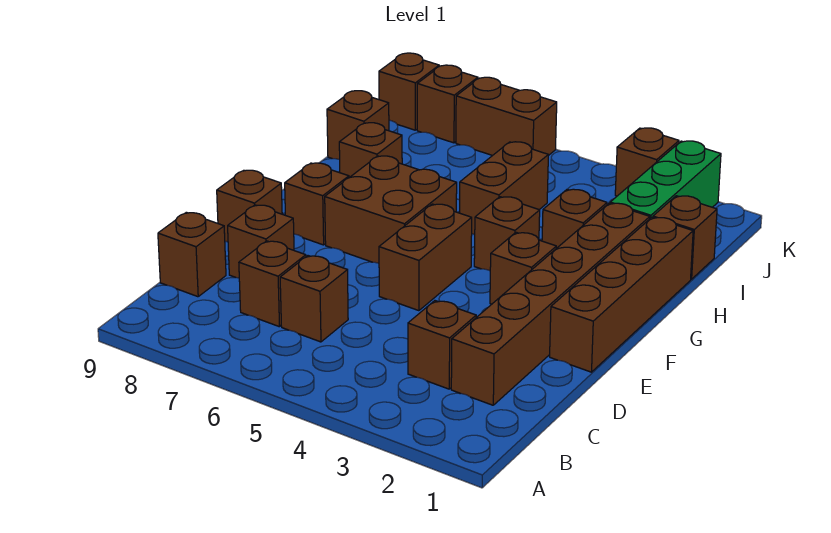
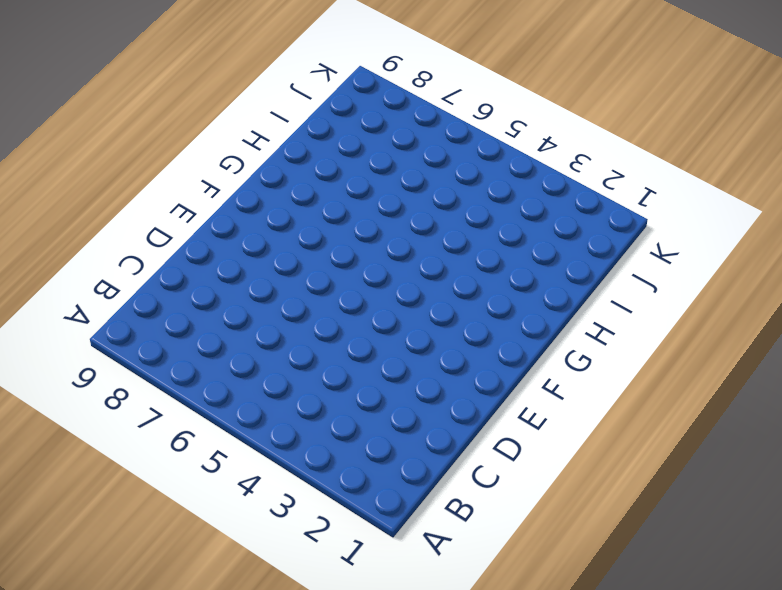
none -> brown 1x6 brick [451,203,650,405]
none -> brown 1x1 brick [408,301,476,389]
none -> brown 1x1 brick [280,256,348,342]

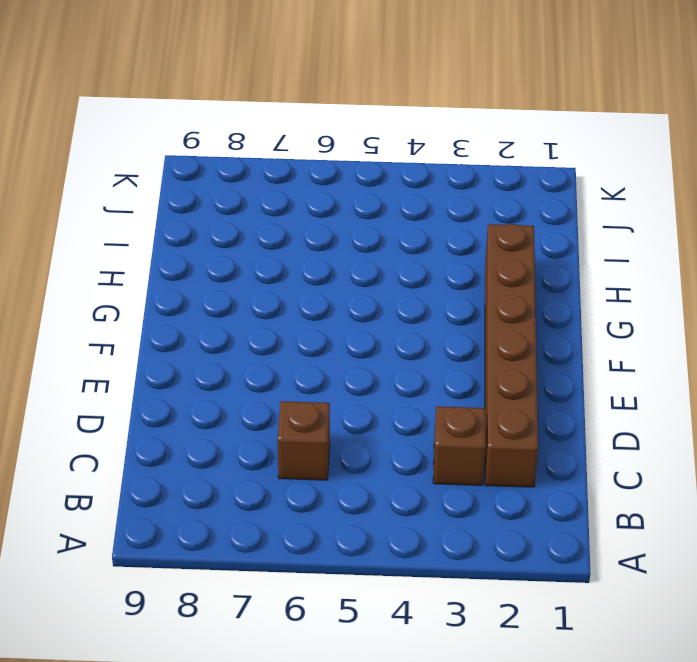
none -> brown 1x1 brick [239,241,306,327]
none -> brown 1x1 brick [158,212,226,297]
none -> brown 1x1 brick [228,205,294,278]

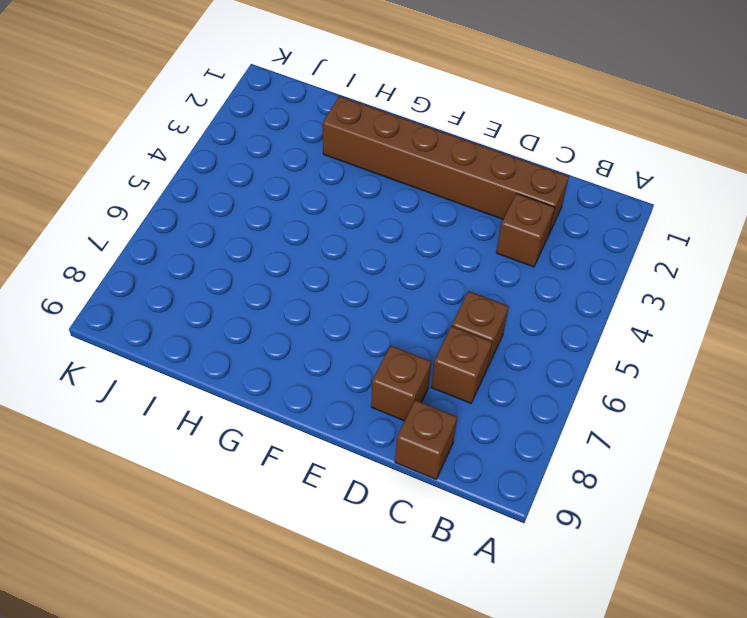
none -> brown 1x4 brick [550,217,693,372]
none -> brown 1x2 brick [379,204,472,311]
none -> brown 1x1 brick [217,170,282,242]

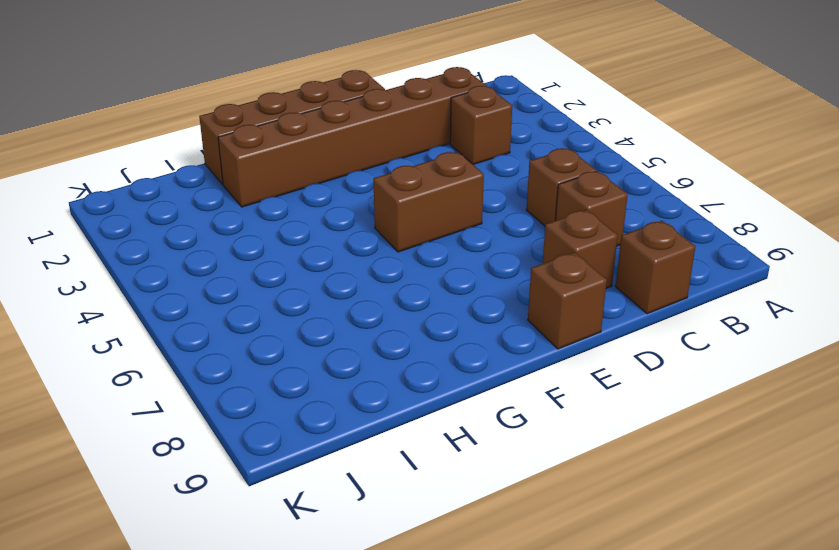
none -> brown 1x1 brick [490,232,556,304]
none -> brown 2x2 brick [325,156,457,263]
none -> brown 1x1 brick [285,163,349,245]

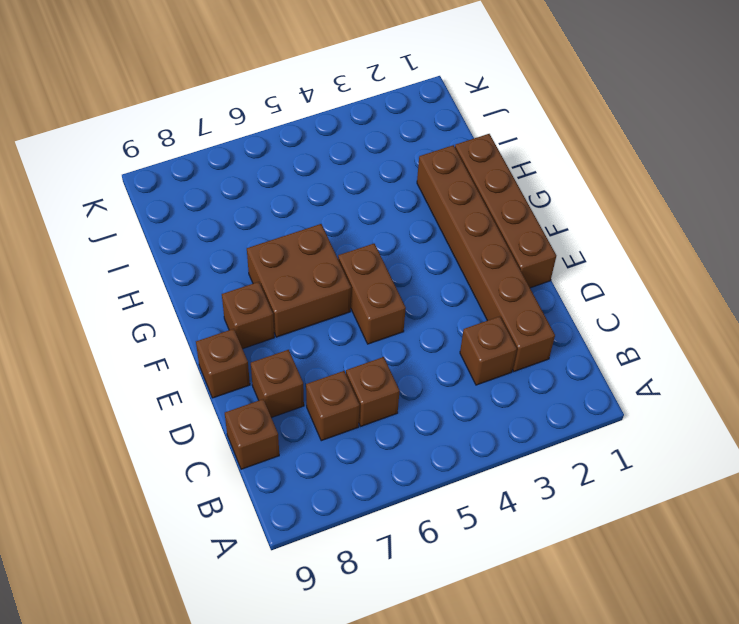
none -> brown 1x1 brick [490,232,556,304]
none -> brown 1x1 brick [474,197,540,271]
none -> brown 1x1 brick [542,189,607,248]

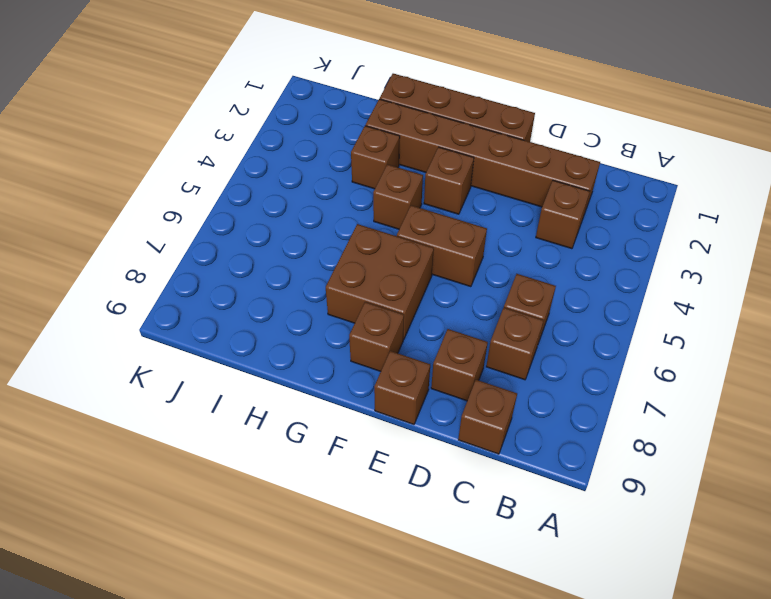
none -> brown 1x2 brick [460,142,548,235]
none -> brown 1x1 brick [339,123,402,178]
none -> brown 1x1 brick [653,196,717,279]

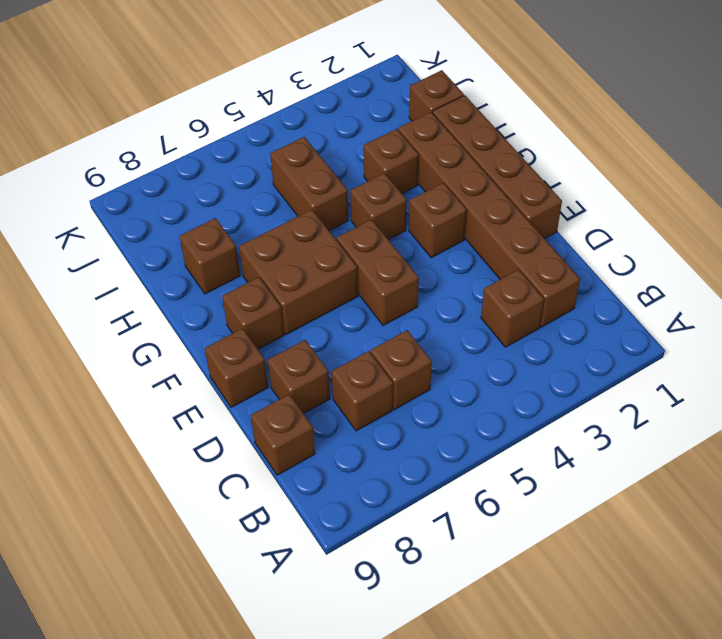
none -> green 1x3 brick [610,141,721,218]
none -> brown 1x1 brick [327,91,389,160]
none -> brown 1x1 brick [615,128,679,196]

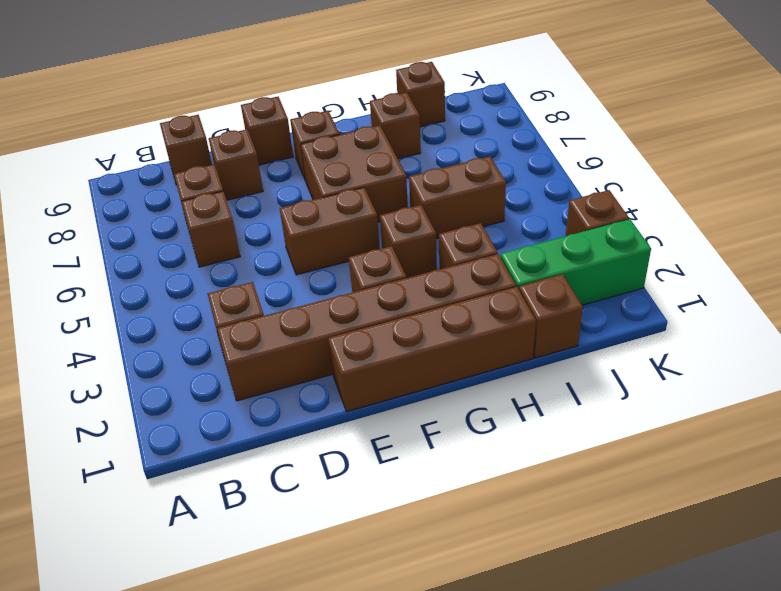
none -> brown 1x2 brick [456,77,557,156]
none -> brown 1x1 brick [417,65,478,143]
none -> brown 1x1 brick [379,53,439,130]

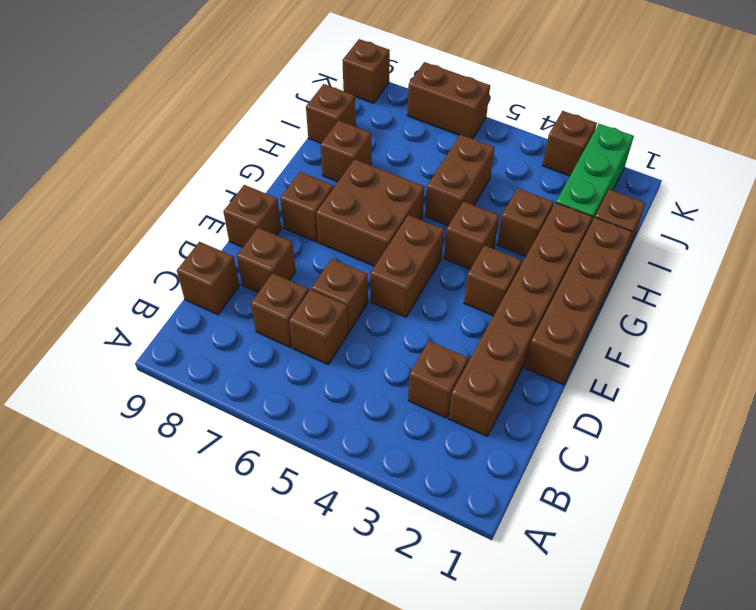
brown 1x1 brick [311,259,368,332] -> brown 1x1 brick moved to [417,65,478,143]

